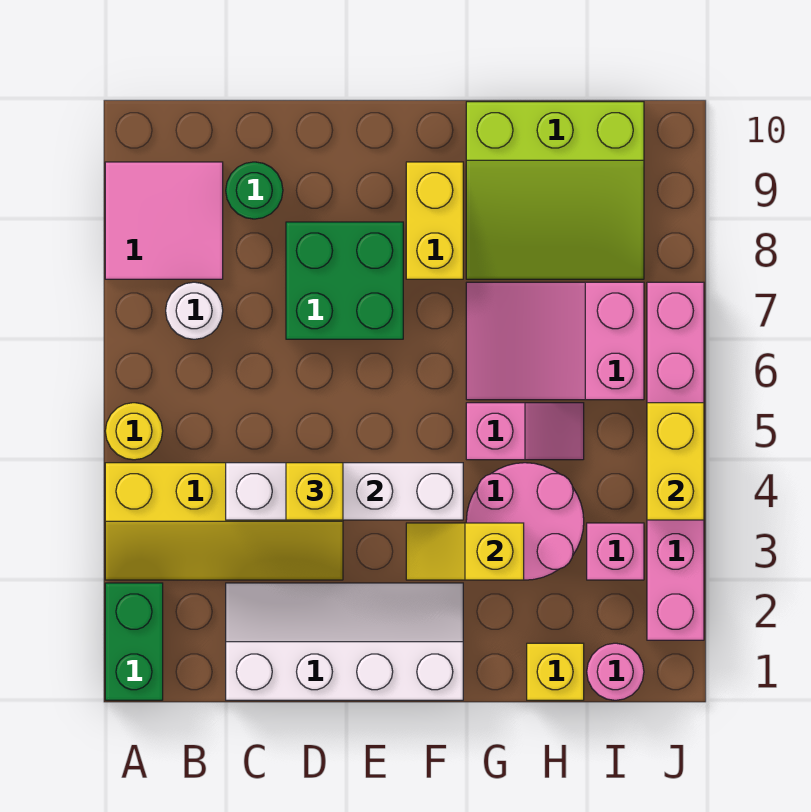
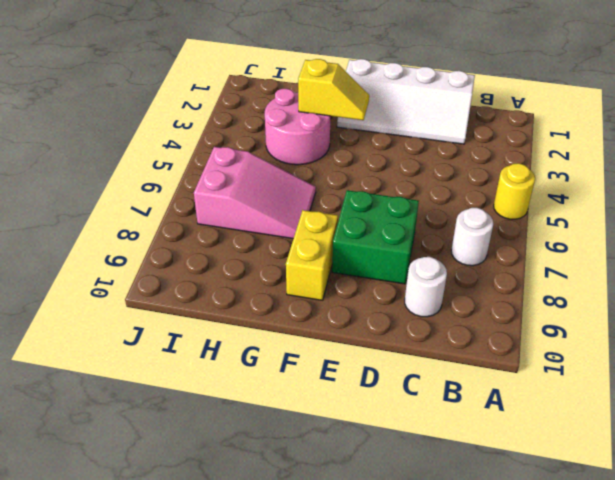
white 1x1 round brick [405,257,447,317] -> green 1x1 round brick [226,162,283,219]
none -> green 1x2 brick [105,583,163,700]
none -> yellow 2x4 slope [105,463,343,580]
none -> pink 2x2 tile [105,162,223,279]

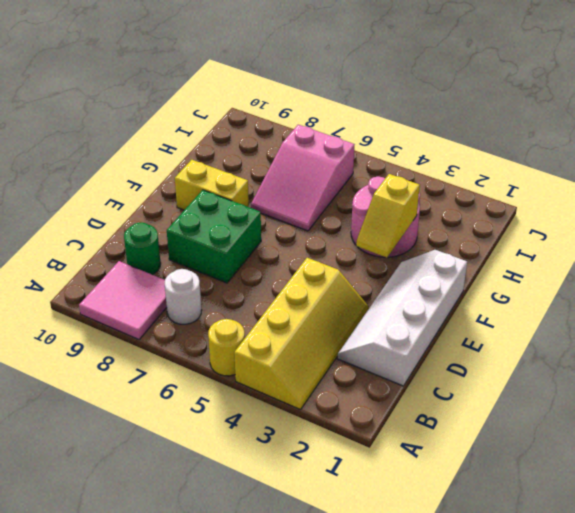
none -> green 1x2 brick [105,583,163,700]
none -> pink 1x2 slope [466,403,584,460]
none -> lime 3x3 slope [466,102,644,279]

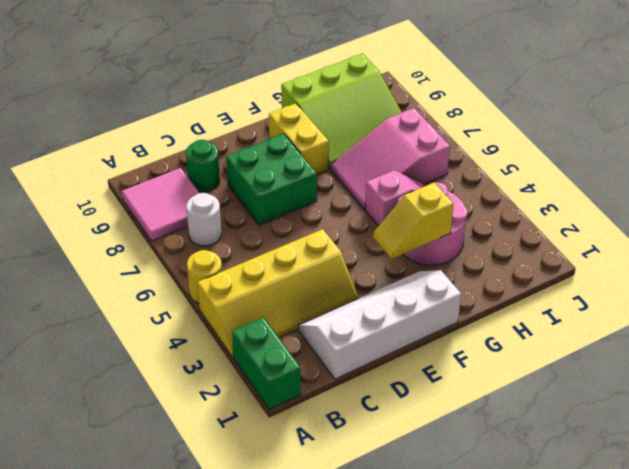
none -> yellow 1x1 brick [527,643,584,700]
none -> pink 1x1 round brick [587,643,644,700]
none -> pink 1x1 brick [587,523,644,580]

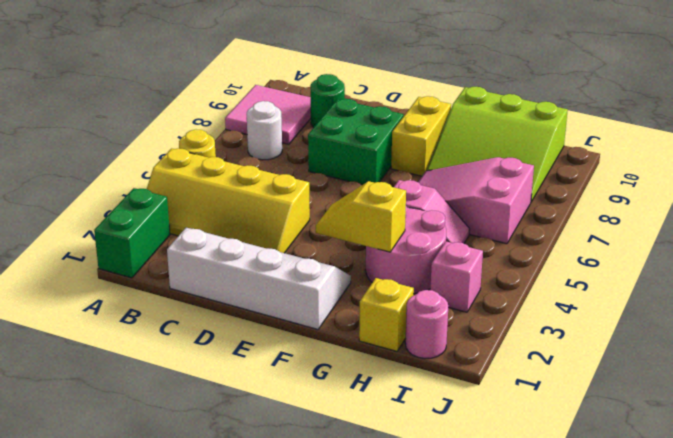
none -> pink 1x6 brick [647,282,704,640]
none -> white 1x4 brick [226,463,463,520]
none -> yellow 1x2 brick [647,403,704,520]

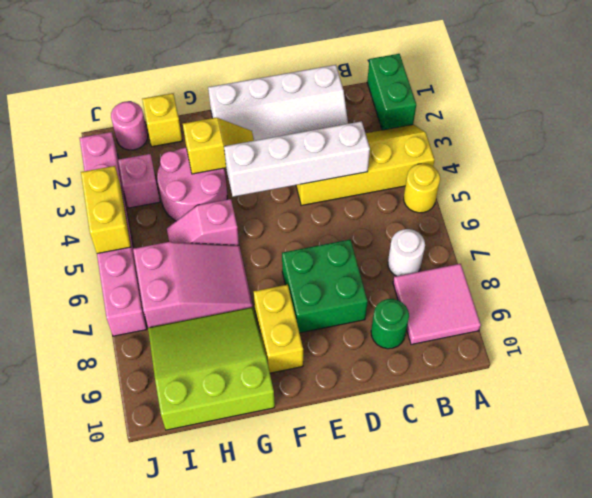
none -> yellow 1x1 brick [286,463,343,520]

